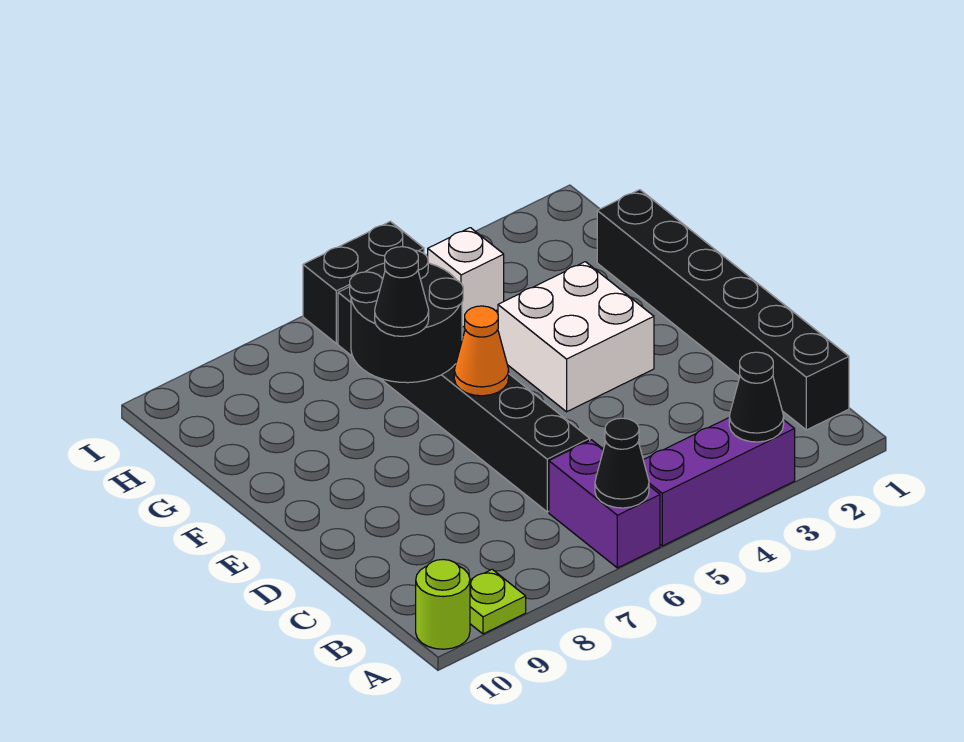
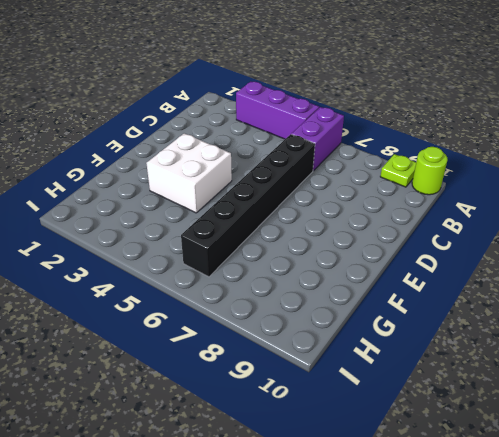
none -> black 1x6 brick [597,190,849,430]
none -> white 1x1 brick [428,228,504,327]
none -> black 1x2 brick [303,221,424,344]

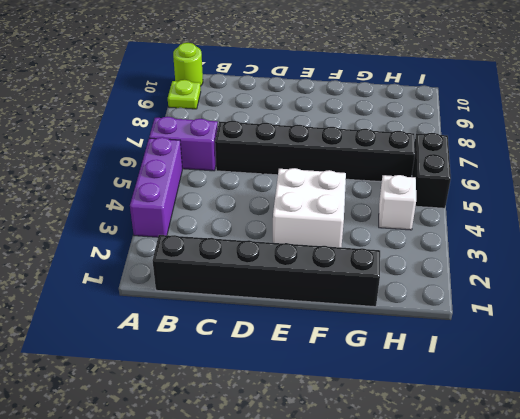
none -> black 1x1 cone [729,352,784,442]
none -> black 1x1 cone [595,418,649,508]
none -> orange 1x1 cone [454,306,509,396]

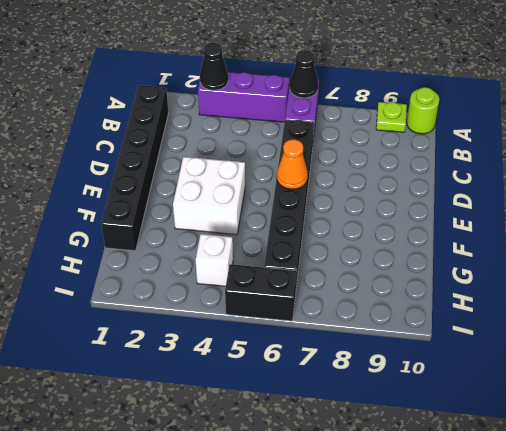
none -> black 2x2 round brick [350,250,463,383]
none -> black 1x1 cone [375,247,429,336]

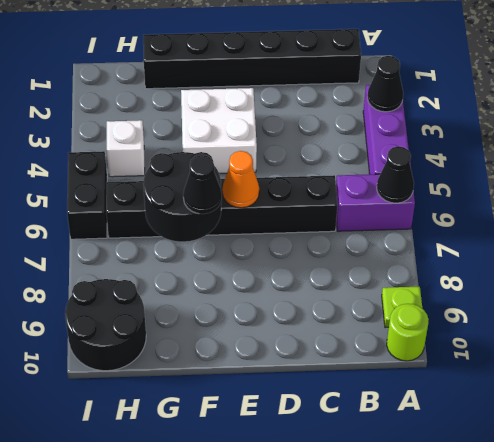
black 2x2 round brick [65,279,146,371] -> none

